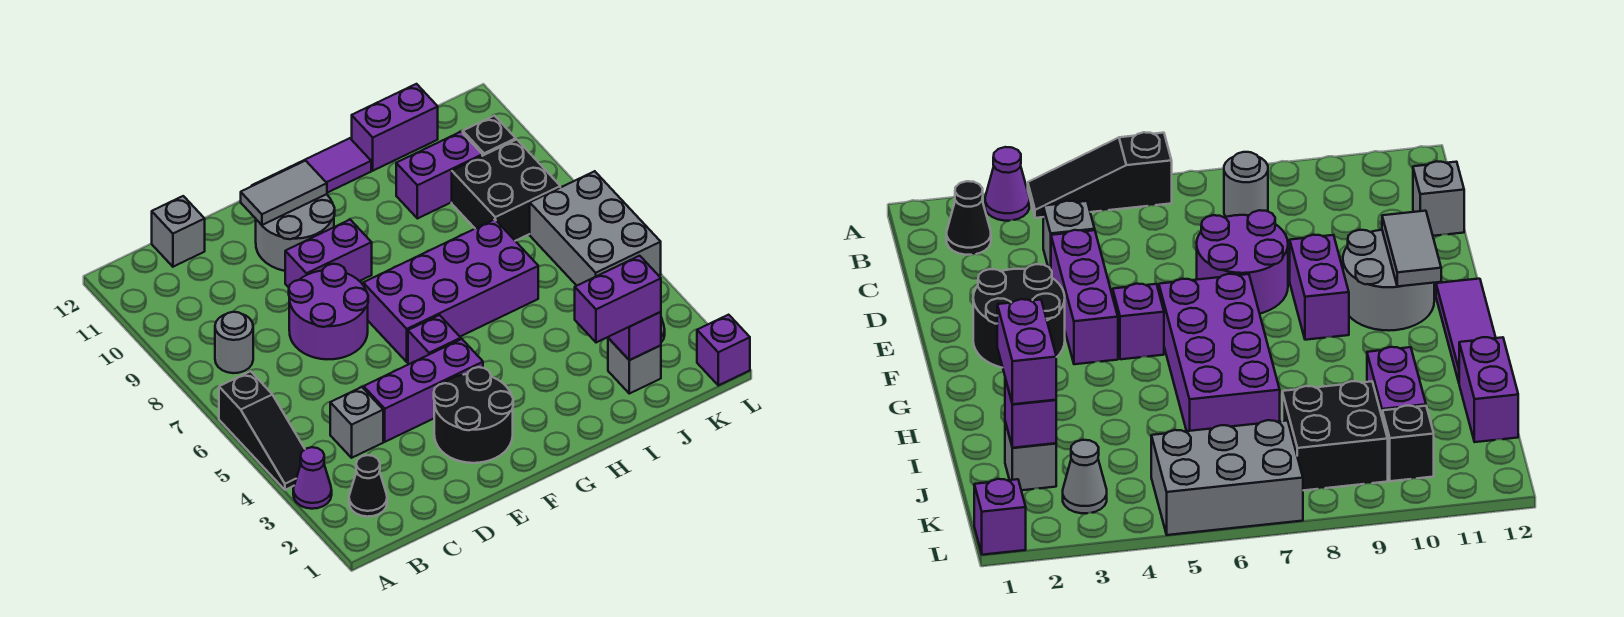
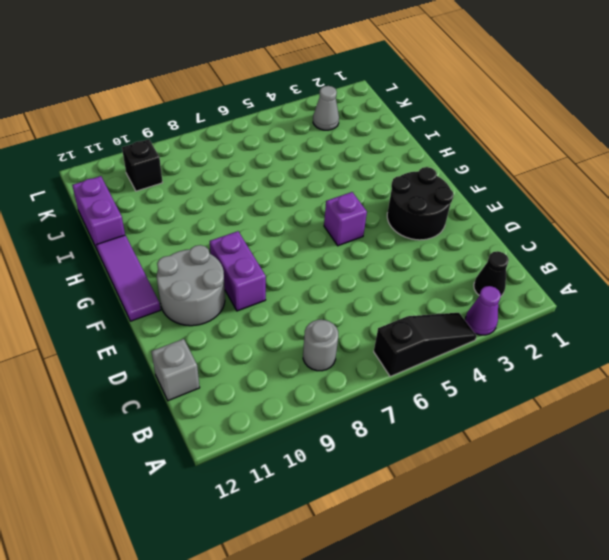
none -> grey 1x1 brick [330,387,383,458]
none -> purple 1x3 brick [364,339,483,442]
none -> purple 2x2 round brick [289,264,368,359]

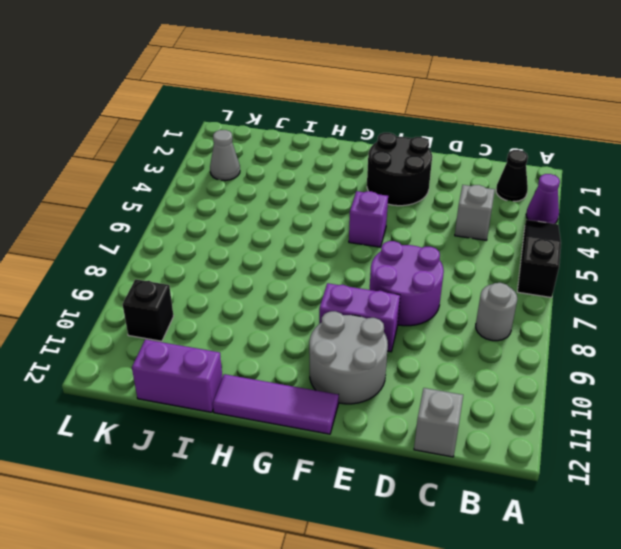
none -> purple 1x3 brick [364,339,483,442]
none -> purple 2x4 brick [363,219,538,362]
none -> purple 1x2 brick [396,132,482,219]

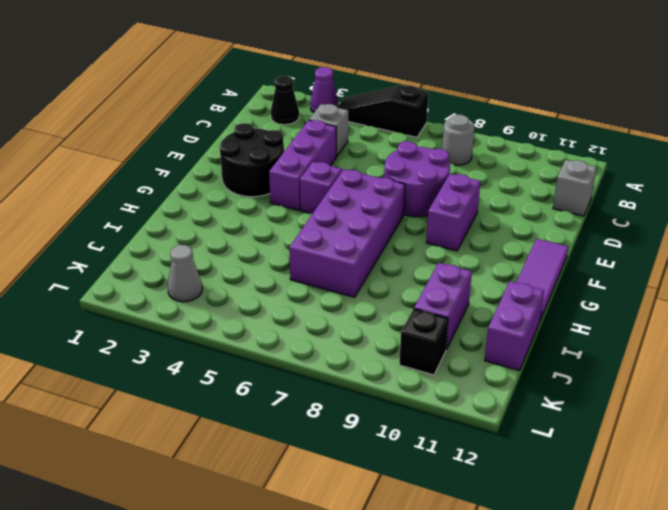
none -> grey 2x2 round brick [256,194,335,271]
none -> grey 1x1 brick [608,338,661,394]
none -> black 2x2 brick [452,140,560,241]

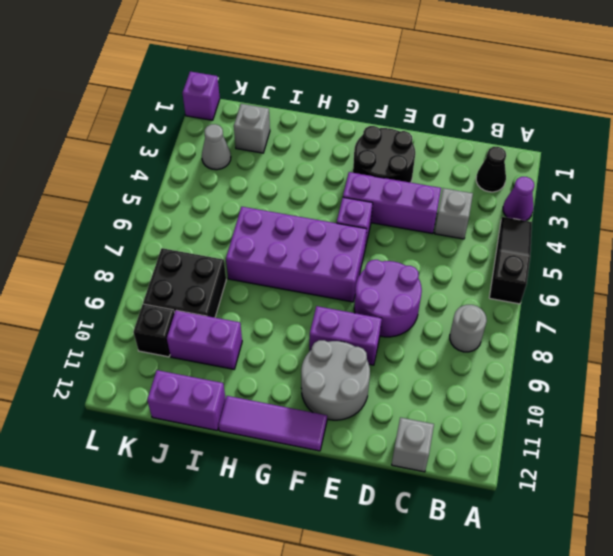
none -> grey 2x3 brick [530,171,661,286]
none -> grey 1x2 tile [241,161,327,225]
none -> purple 1x1 brick [608,312,661,360]

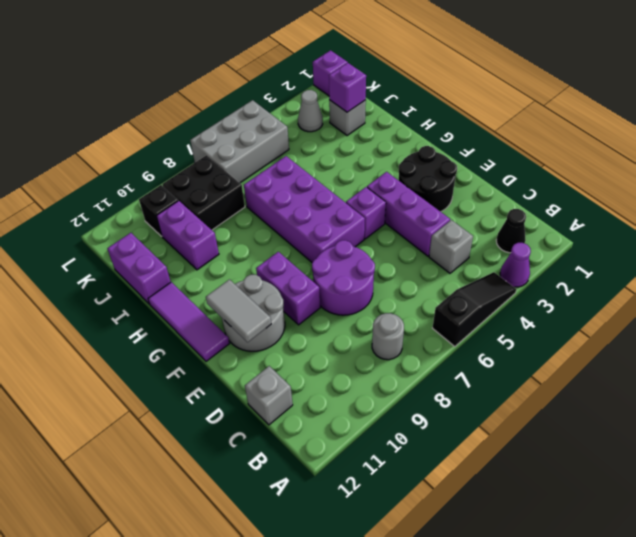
none -> purple 1x2 brick [575,256,661,343]

